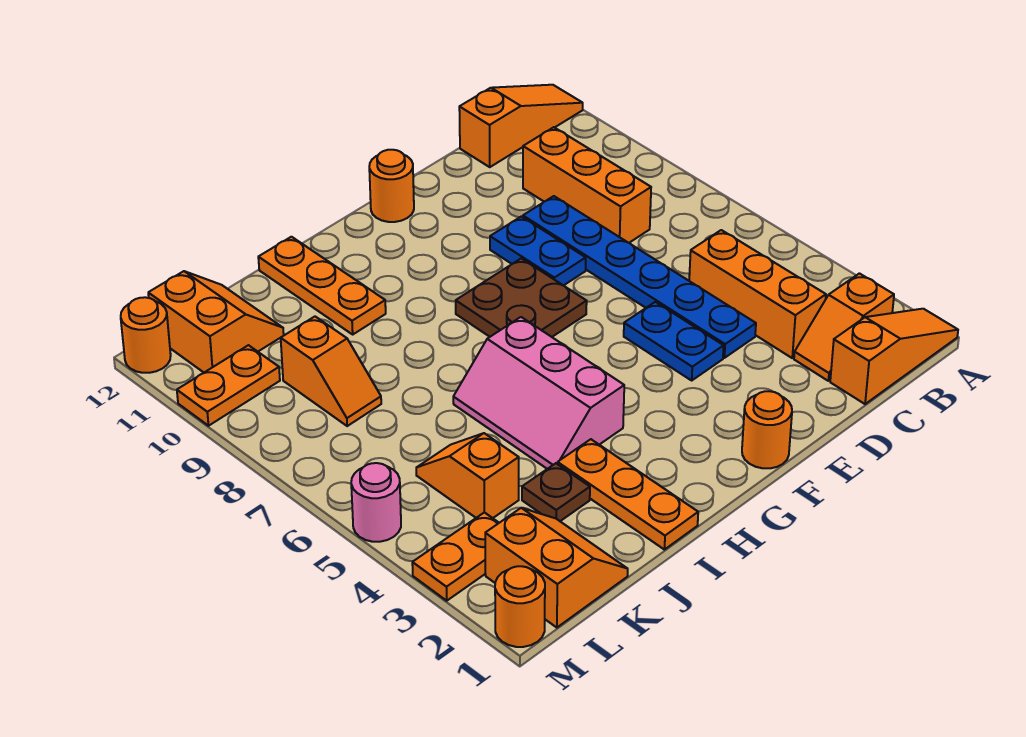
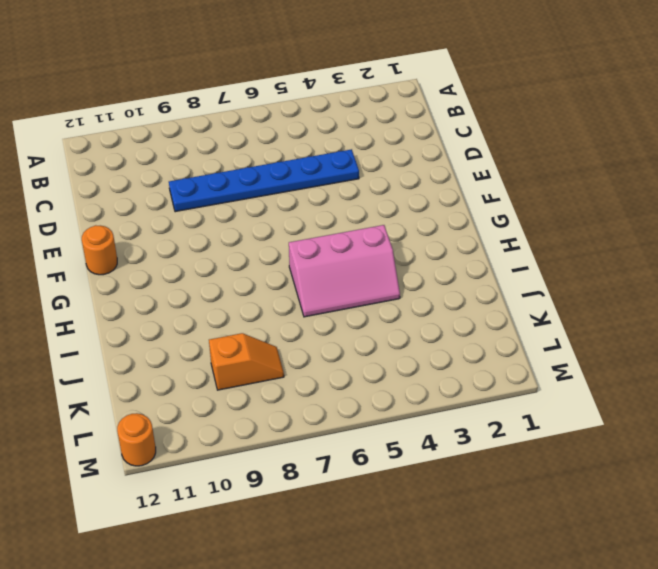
none -> orange 1x3 slope [830,309,958,404]
none -> orange 1x3 slope [459,85,583,167]
none -> orange 1x2 slope [794,273,894,381]

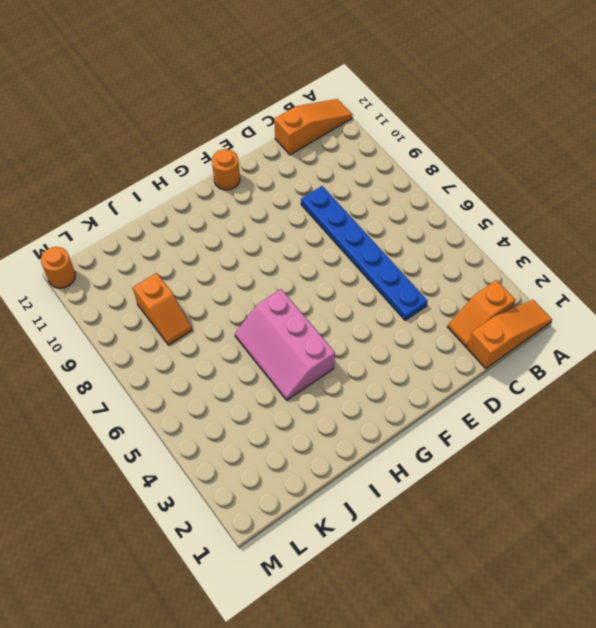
none -> orange 1x3 brick [689,230,826,358]
none -> orange 1x3 brick [523,127,651,243]
none -> blue 1x2 plate [624,302,724,380]

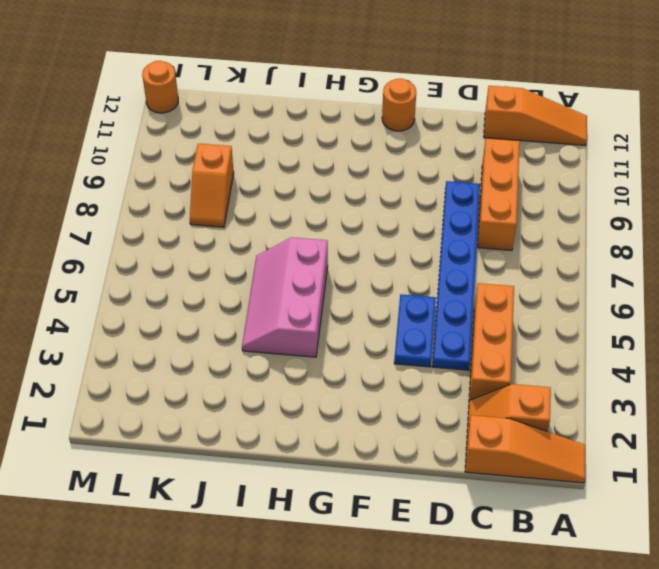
none -> blue 1x2 plate [490,216,586,286]
none -> orange 1x1 round brick [742,391,792,468]
none -> brown 2x2 plate [456,258,587,337]

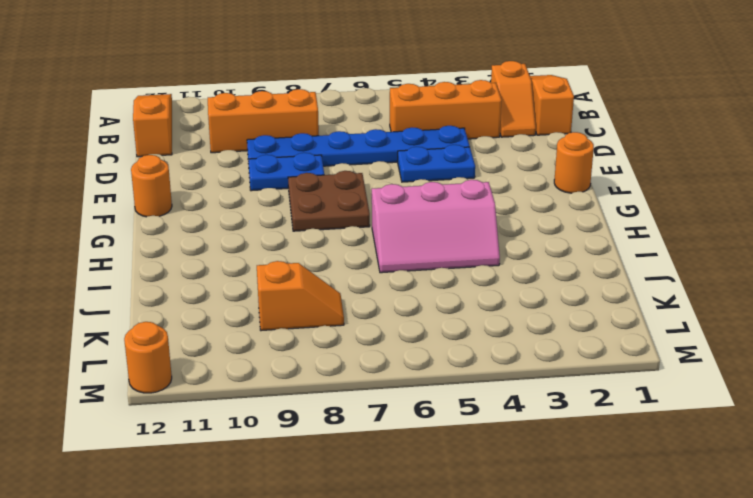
none -> orange 1x3 plate [558,439,698,550]
none -> orange 1x3 plate [258,237,386,334]
none -> brown 1x1 plate [522,463,590,521]

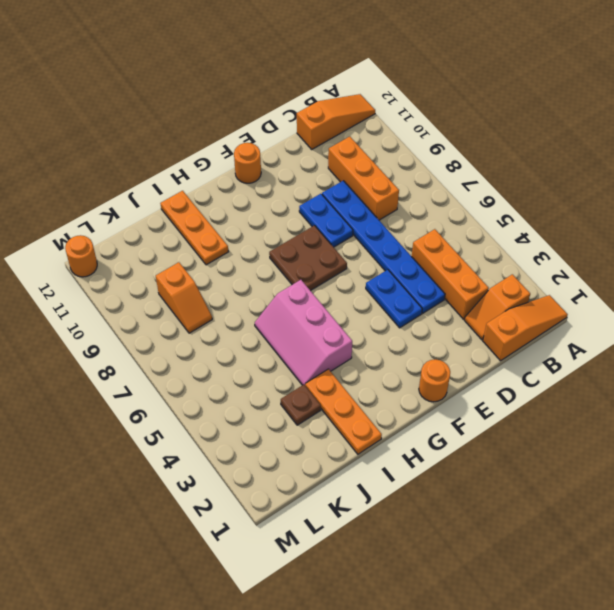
none -> orange 2x2 slope [485,508,628,628]
none -> orange 1x2 slope [416,433,519,518]
none -> orange 2x2 slope [148,271,284,372]

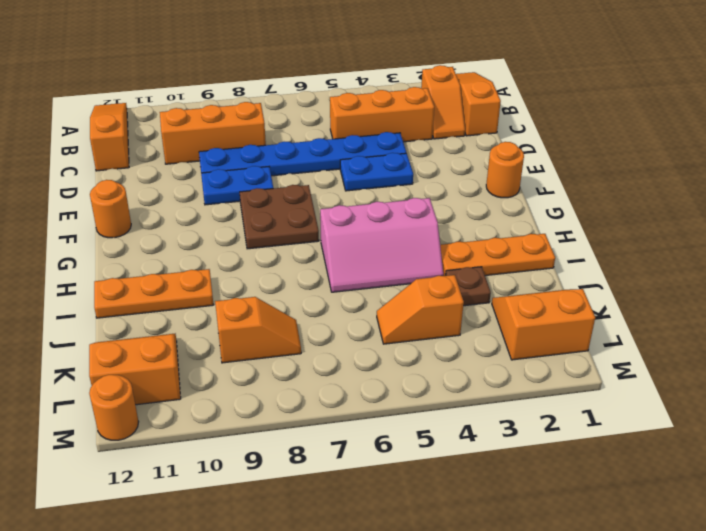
none -> orange 1x2 plate [412,512,499,601]
none -> orange 1x2 plate [177,345,280,426]
none -> orange 1x1 round brick [495,566,545,647]

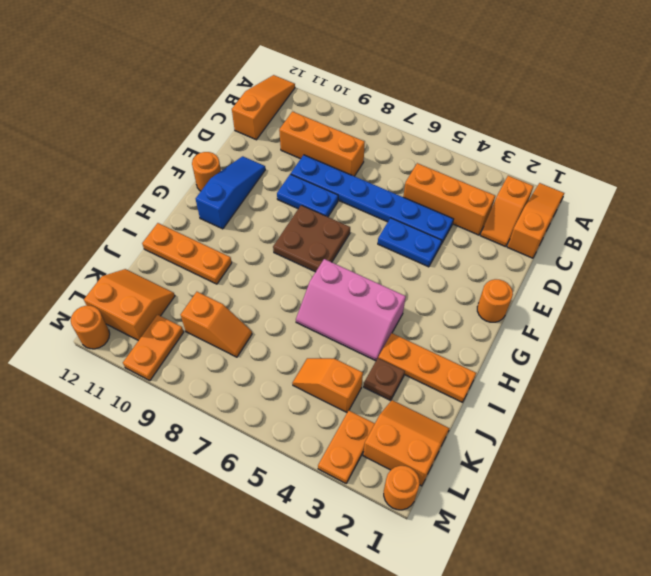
blue 1x3 slope [196,156,265,229] -> none
none -> pink 1x1 round brick [351,463,401,542]

